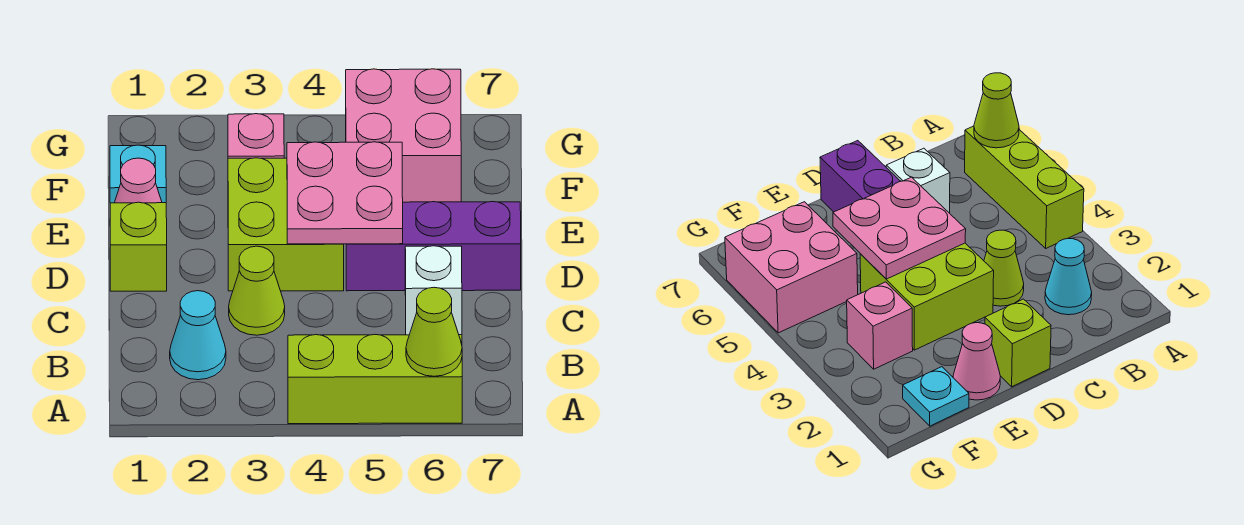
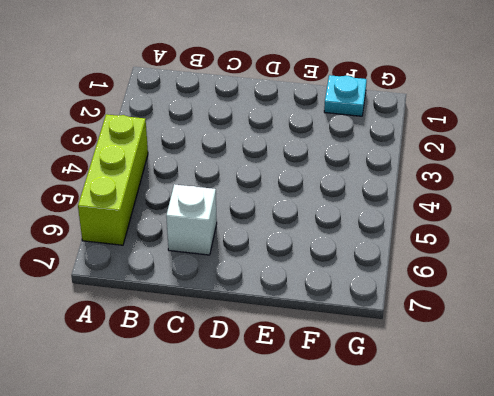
none -> cyan 1x1 cone [170,291,226,380]
none -> lime 1x1 cone [229,246,285,335]
none -> lime 1x1 brick [110,202,167,291]

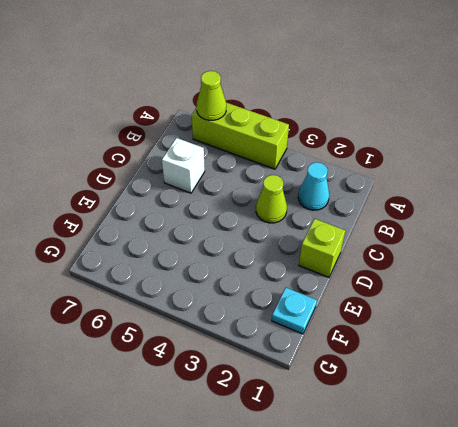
none -> lime 2x2 brick [228,158,344,291]
none -> purple 1x3 brick [346,201,521,291]
none -> pink 1x1 cone [115,158,162,203]

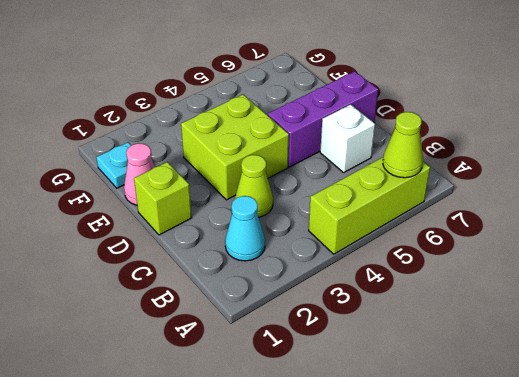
none -> pink 1x1 brick [228,114,284,158]
none -> pink 2x2 brick [346,69,461,202]
none -> pink 2x2 plate [287,142,403,244]

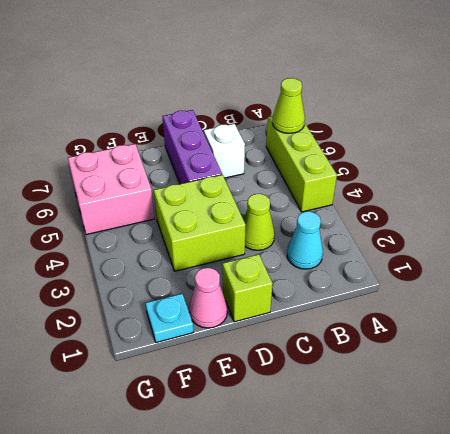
none -> pink 1x1 brick [228,114,284,158]
none -> pink 2x2 plate [287,142,403,244]

